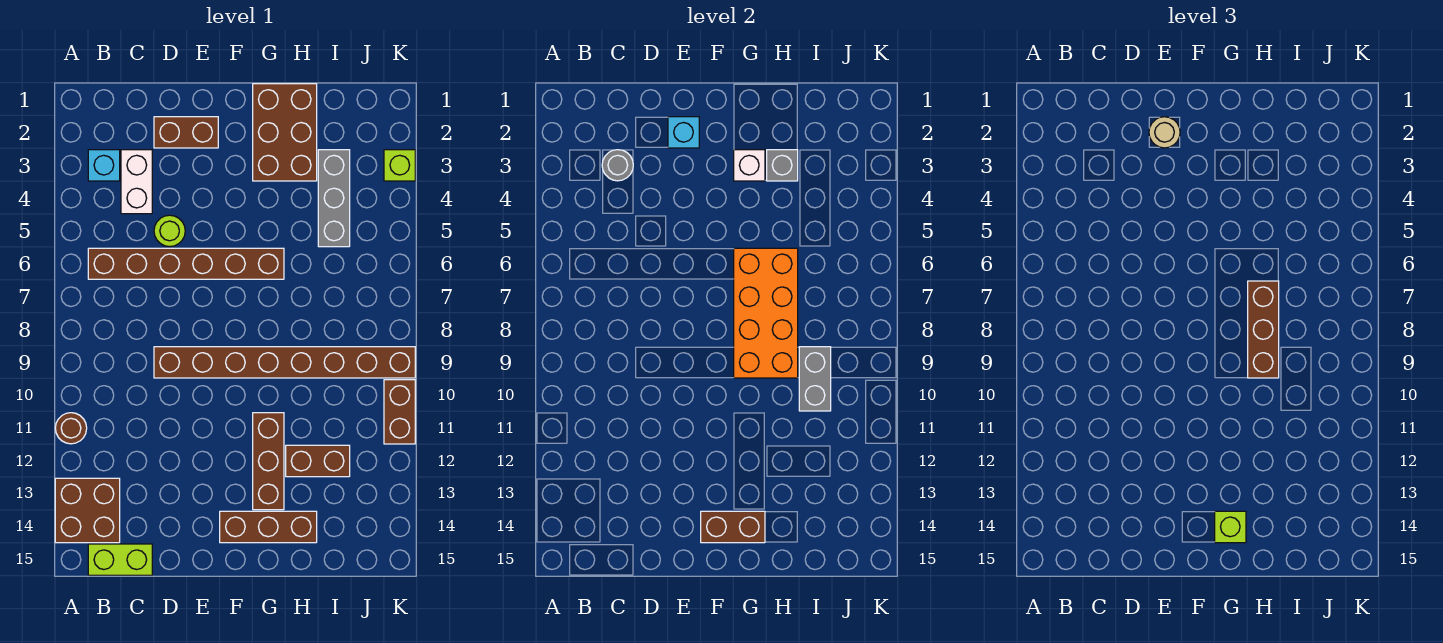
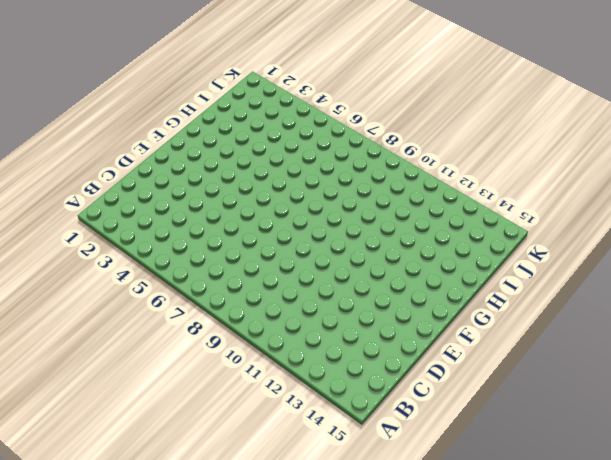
none -> brown 1x1 round brick [55,413,87,444]
none -> brown 2x2 brick [55,478,120,543]
none -> cyan 1x1 brick [88,150,120,181]

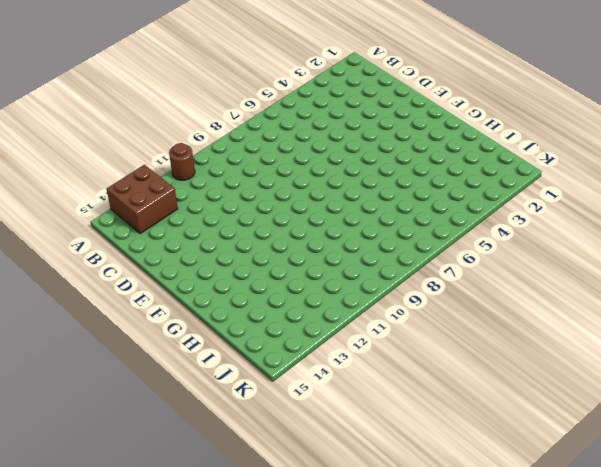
none -> cyan 1x1 brick [88,150,120,181]
none -> brown 1x6 brick [88,248,284,279]
none -> lime 1x2 brick [88,544,152,575]

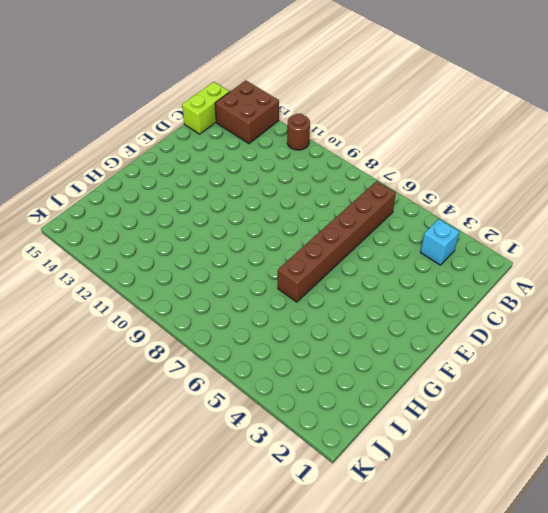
none -> white 1x2 brick [121,150,152,214]
none -> brown 1x2 brick [154,117,218,148]
none -> lime 1x1 round brick [154,215,185,247]

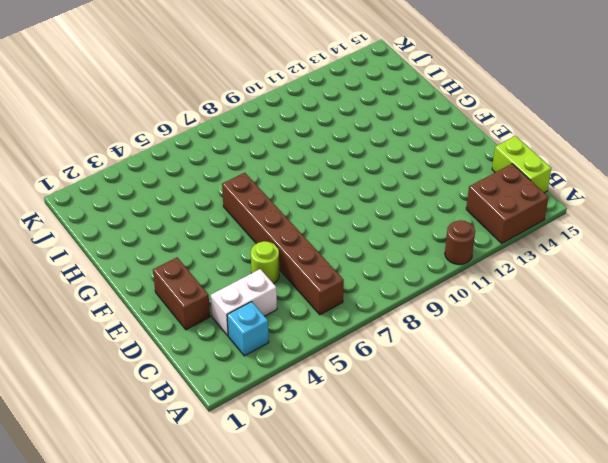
none -> brown 1x8 brick [154,347,415,378]
none -> brown 1x3 brick [220,511,317,543]
none -> brown 2x3 brick [253,84,317,181]

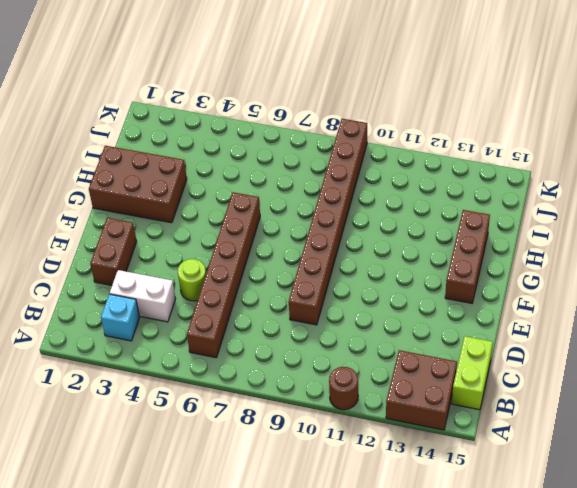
none -> brown 1x3 brick [253,413,284,510]
none -> brown 1x2 brick [286,445,350,477]
none -> grey 1x3 brick [318,150,350,247]

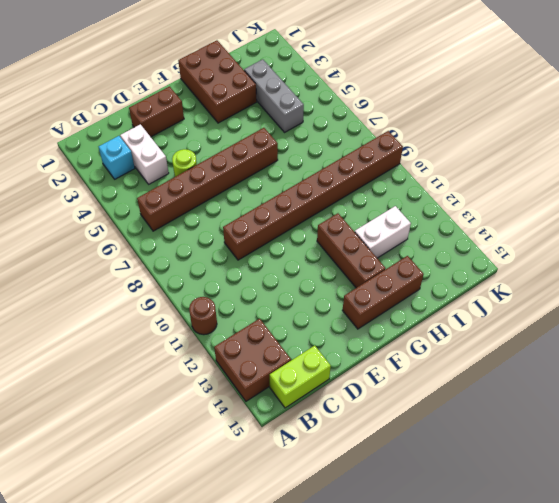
white 1x2 brick [355,206,411,258] -> brown 1x2 brick [286,445,350,477]
none -> lime 1x1 brick [384,150,415,181]
none -> brown 1x2 brick [384,380,415,444]
none -> grey 1x1 round brick [602,150,633,181]

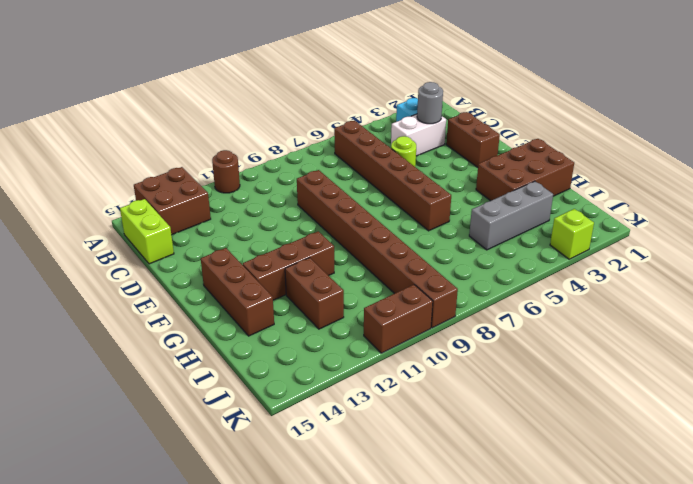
none -> cyan 1x1 brick [668,117,699,148]
none -> brown 1x2 brick [701,511,765,543]
none -> white 1x1 brick [734,150,765,181]

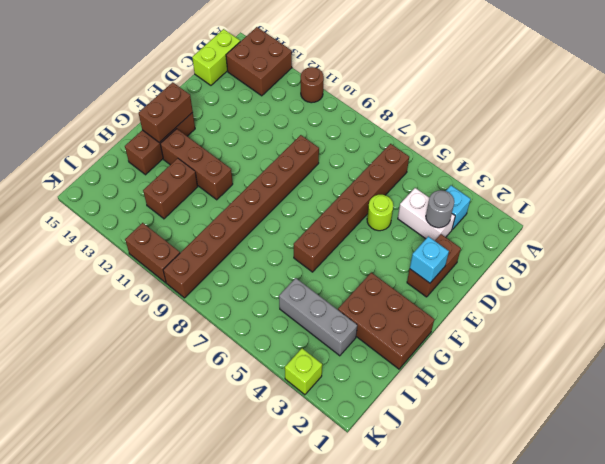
none -> white 1x1 brick [734,150,765,181]
none -> orange 2x4 brick [734,248,798,378]
none -> grey 1x1 brick [767,150,798,181]

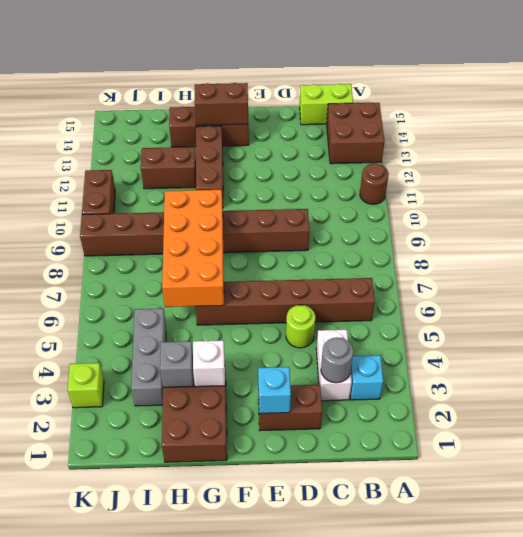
none -> grey 1x2 brick [799,347,831,411]
none -> tan 1x1 round brick [1149,117,1180,148]
none -> lime 1x1 brick [1215,511,1246,543]

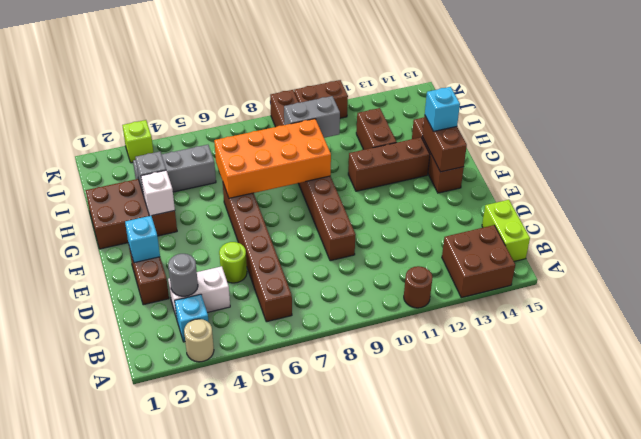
tan 1x1 round brick [184,319,214,362] -> tan 1x1 round brick moved to [1149,117,1180,148]
cyan 1x1 brick [425,87,460,131] -> lime 1x1 brick [1215,511,1246,543]
none -> brown 1x3 brick [1248,281,1279,378]

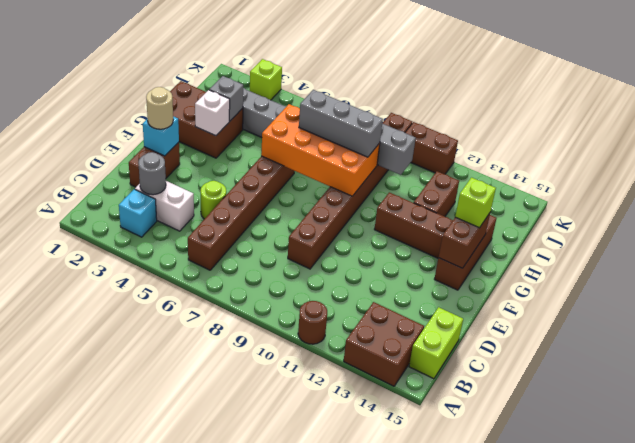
grey 1x3 brick [299,90,383,157] -> brown 1x3 brick [1248,281,1279,378]

